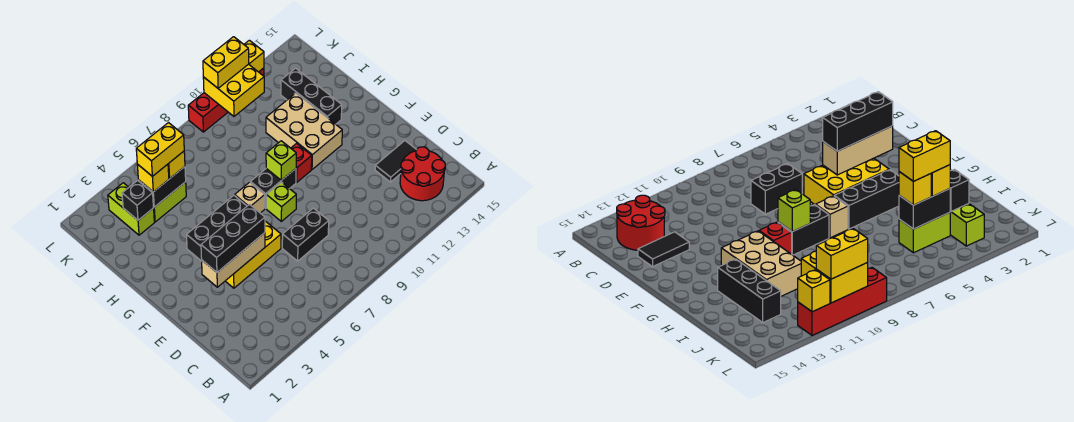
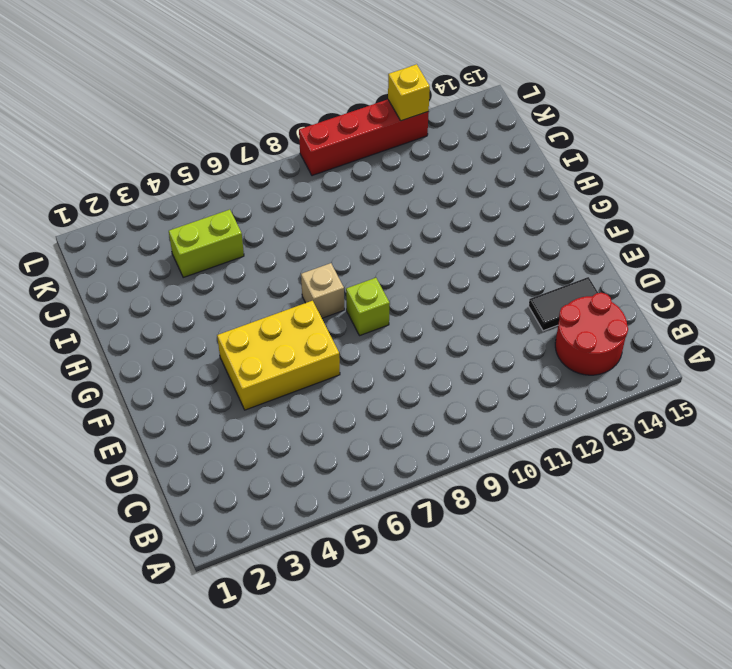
none -> black 1x2 brick [282,208,329,261]
none -> black 1x3 brick [187,195,247,261]
none -> black 1x2 brick [250,169,296,208]

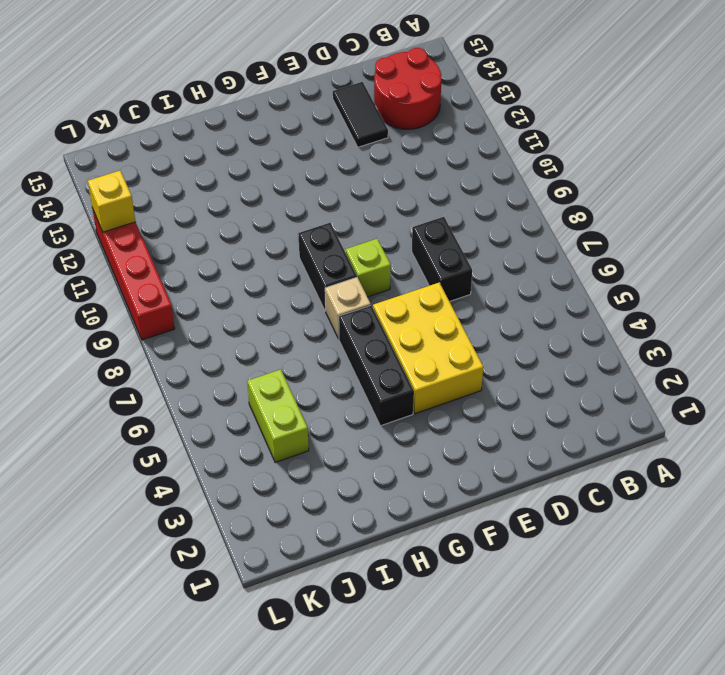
none -> red 1x1 brick [291,143,312,182]
none -> tan 2x3 brick [266,93,342,169]
none -> black 1x3 brick [281,68,342,124]

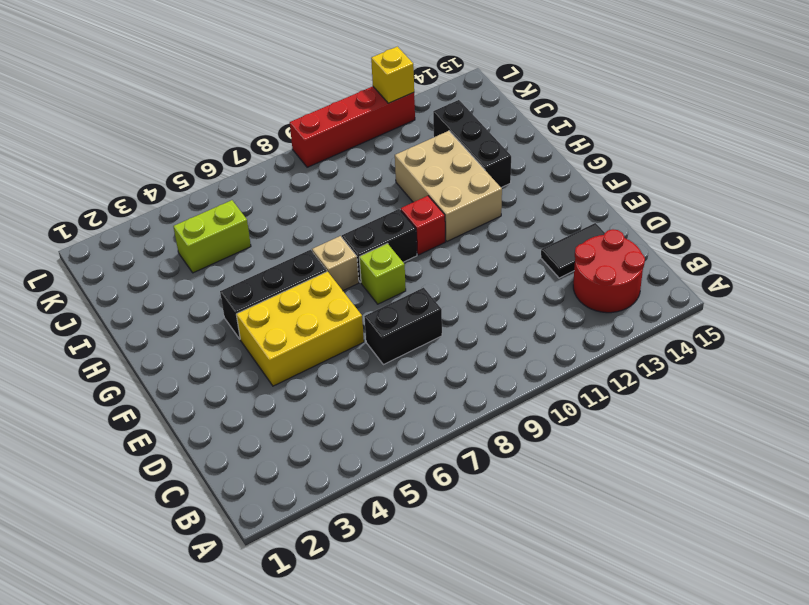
none -> lime 1x2 brick [108,183,154,235]
none -> tan 1x3 brick [202,233,265,287]
none -> lime 1x1 brick [266,141,296,180]

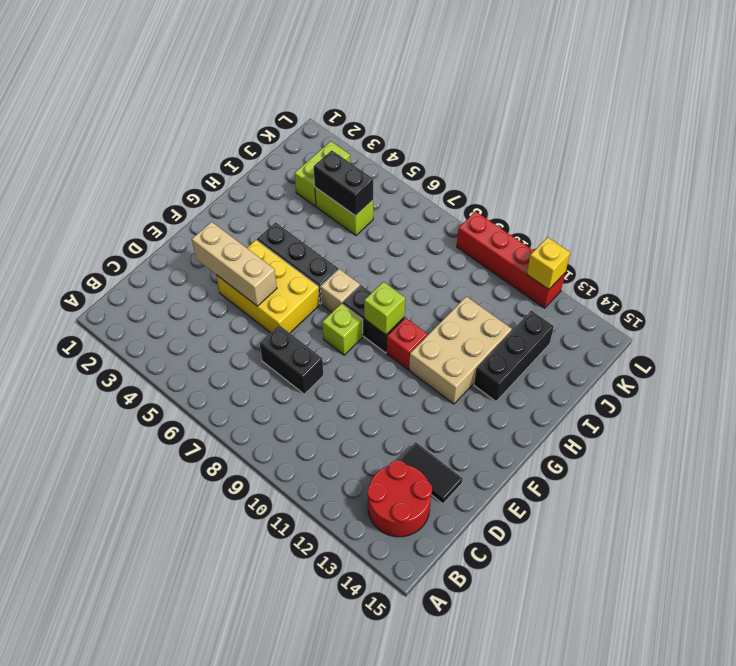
none -> black 1x1 brick [122,180,154,220]
none -> yellow 2x2 brick [203,64,264,116]
none -> black 1x3 brick [201,205,265,272]

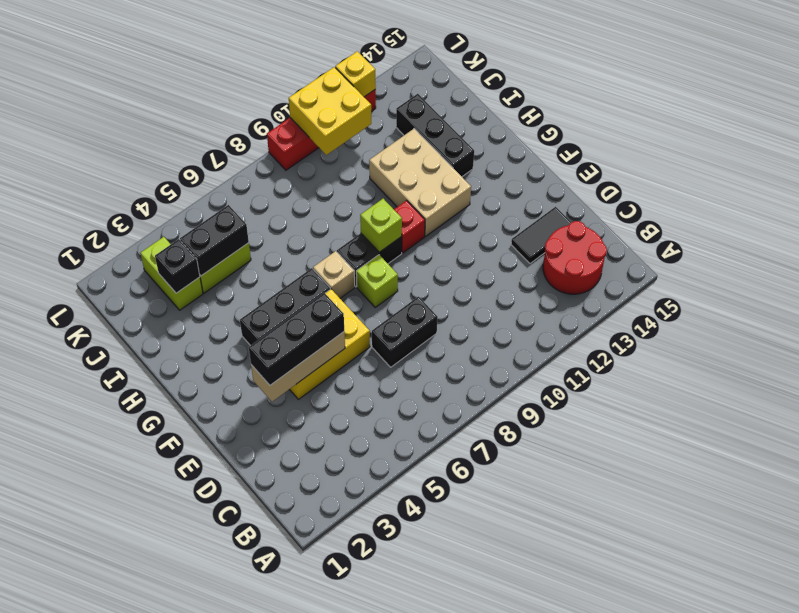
none -> yellow 1x1 brick [137,164,169,192]
none -> yellow 1x1 brick [168,151,185,179]
none -> yellow 1x2 brick [203,37,249,88]

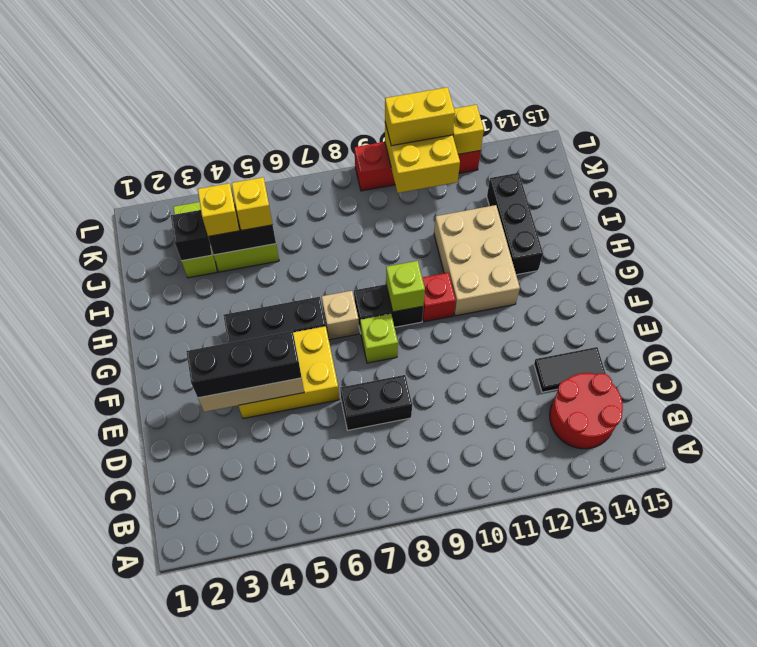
none -> yellow 1x2 brick [136,123,184,176]

